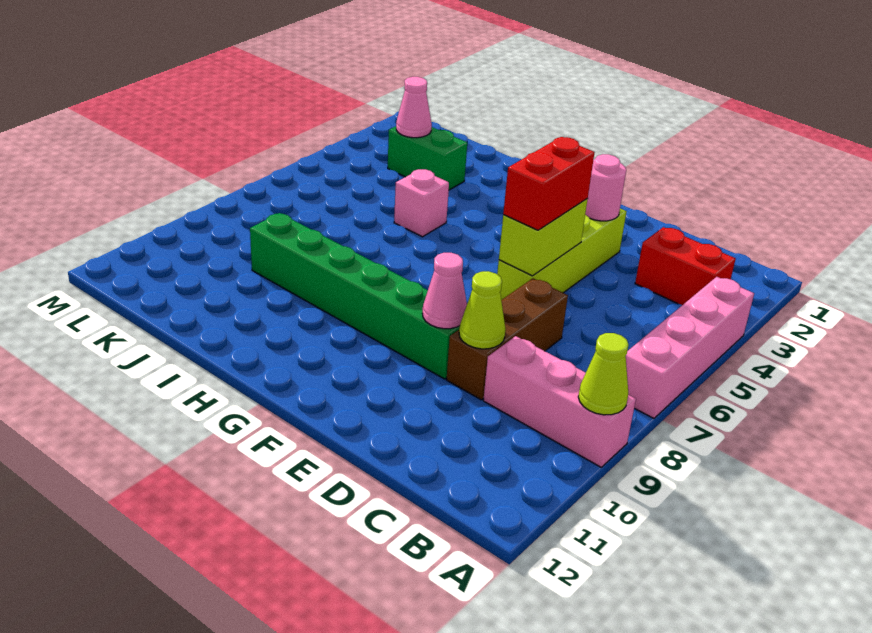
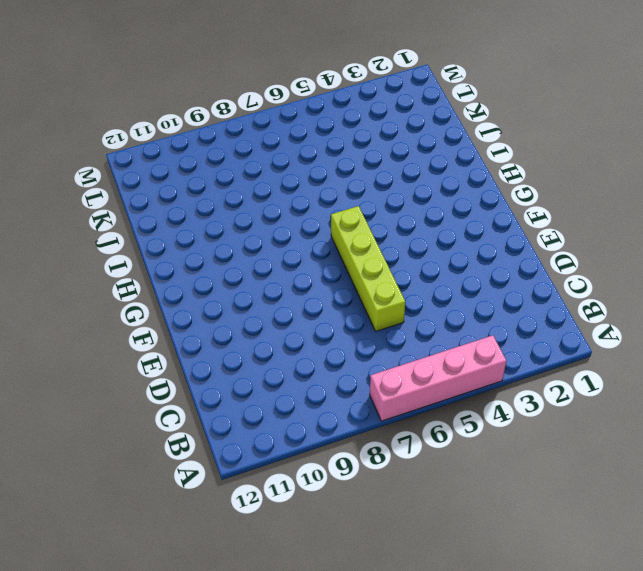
lime 1x4 brick [331,206,405,331] -> lime 1x4 brick turned to [497,209,627,300]
none -> pink 1x3 brick [483,336,636,467]
none -> red 1x2 brick [635,227,735,305]
none -> brown 1x3 brick [446,278,568,400]

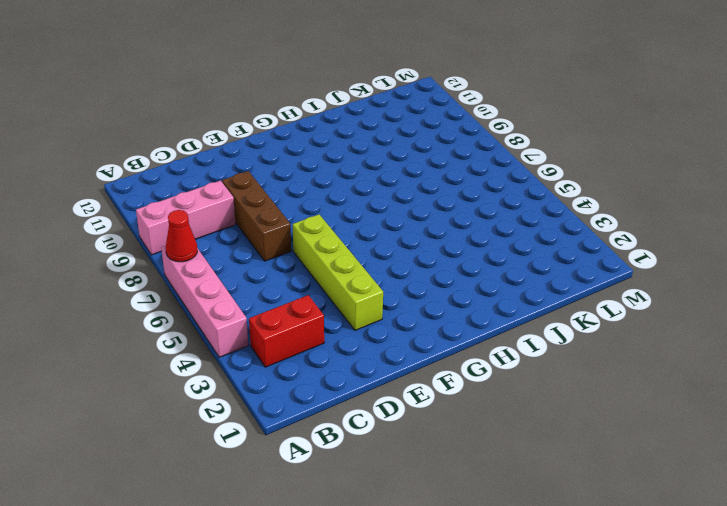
red 1x1 cone [166,210,197,262] -> none
none -> green 1x6 brick [250,213,460,379]
none -> pink 1x1 brick [394,169,449,237]
none -> green 1x2 brick [388,126,467,190]

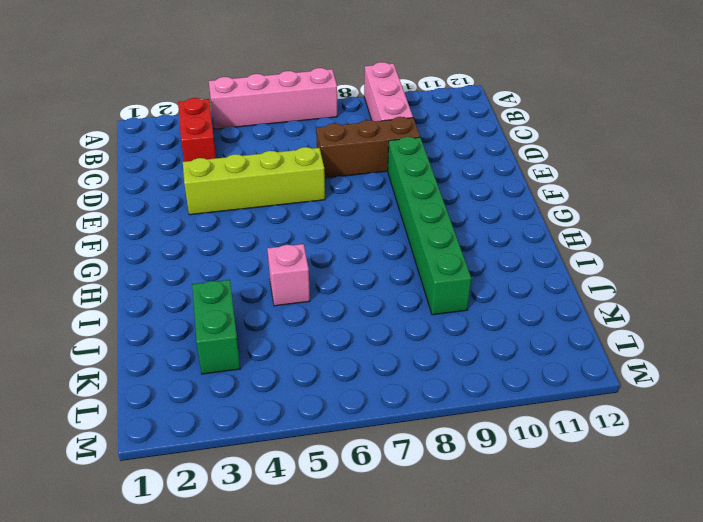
none -> lime 1x1 cone [578,333,629,415]
none -> lime 1x1 cone [459,271,505,349]
none -> pink 1x1 round brick [585,154,626,221]

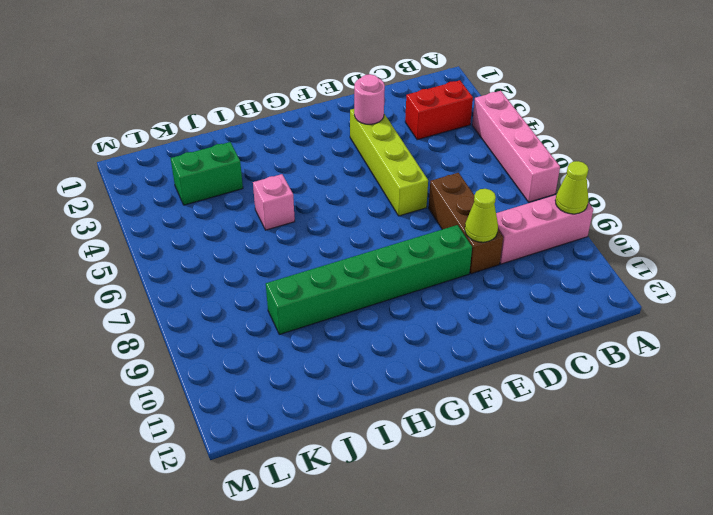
none -> lime 1x2 brick [499,198,588,276]
none -> pink 1x1 cone [423,253,467,329]
none -> pink 1x1 cone [396,77,432,138]

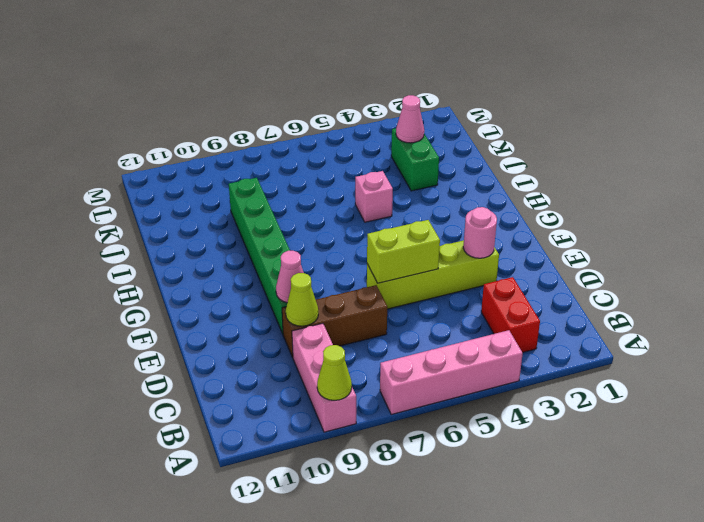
none -> red 1x2 brick [503,137,595,230]

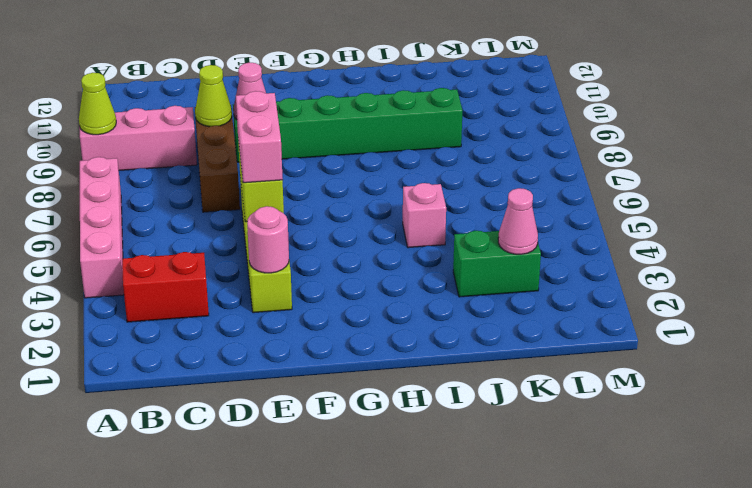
pink 1x2 brick [236,91,283,183] -> red 1x2 brick [503,137,595,230]

